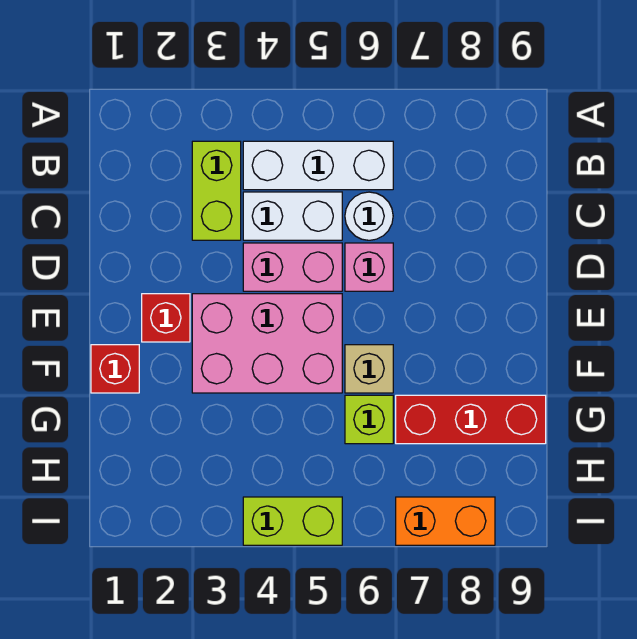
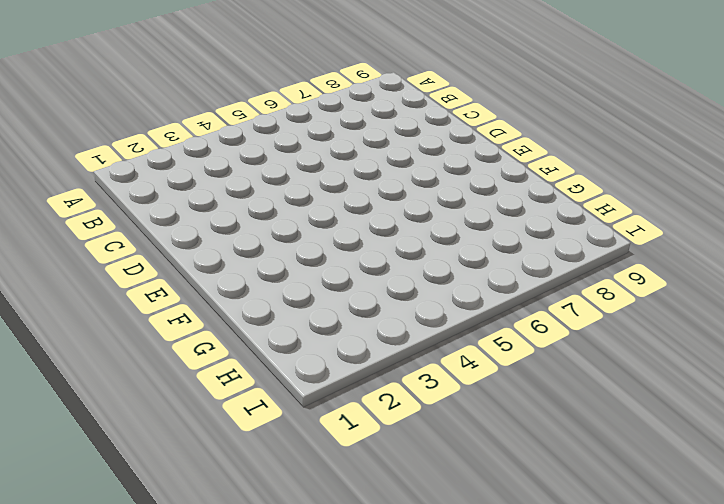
none -> lime 1x2 brick [192,141,241,240]
none -> white 1x3 brick [243,141,393,190]
none -> white 1x2 brick [243,192,342,240]

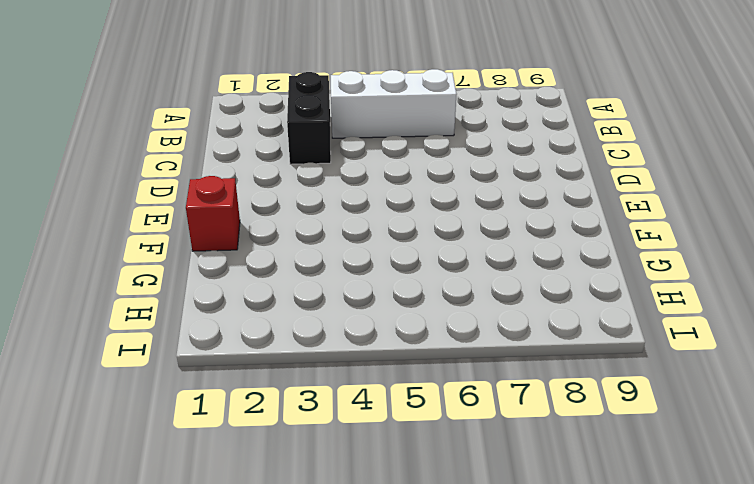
black 1x2 brick [287,72,331,164] -> lime 1x2 brick [192,141,241,240]
none -> white 1x2 brick [243,192,342,240]
none -> white 1x1 round brick [345,192,393,240]
none -> pink 1x2 brick [243,243,342,291]

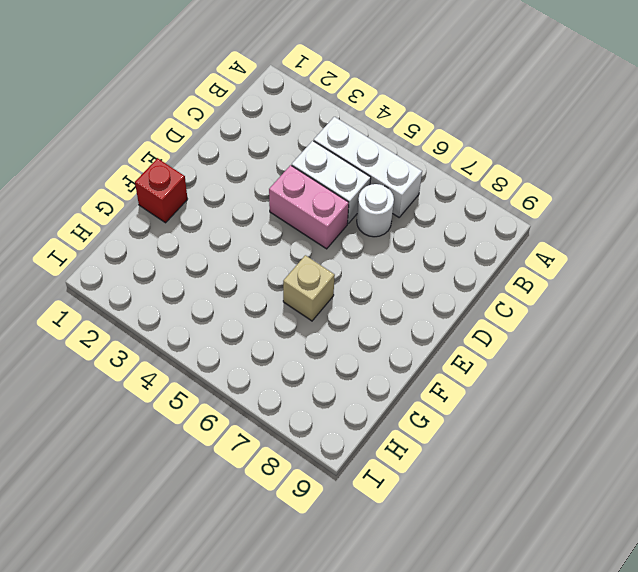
none -> lime 1x2 brick [192,141,241,240]
none -> pink 1x1 brick [345,243,393,291]
none -> red 1x1 brick [142,294,190,342]

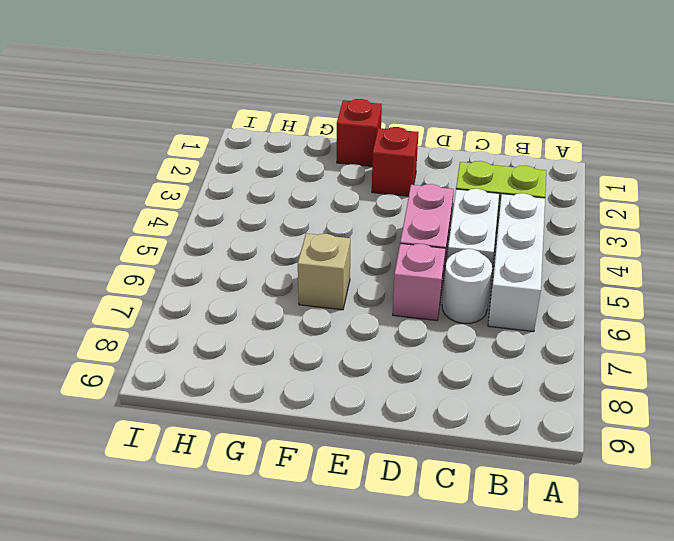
none -> pink 2x3 brick [192,294,342,393]
none -> lime 1x1 brick [345,395,393,444]
none -> red 1x3 brick [396,395,546,444]

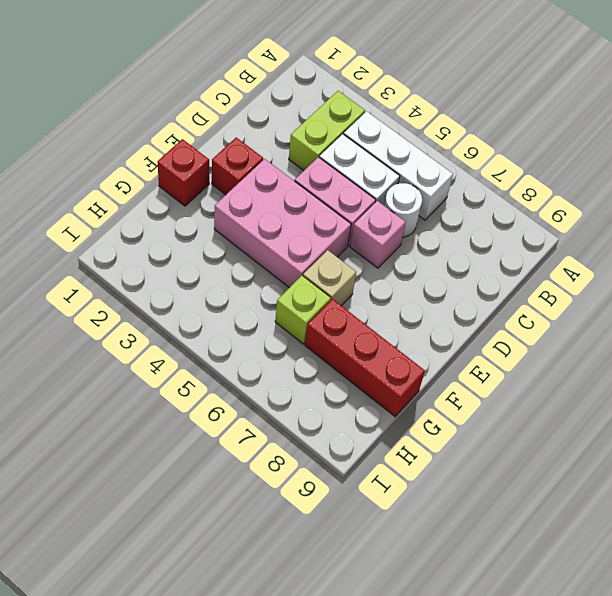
none -> lime 1x2 brick [243,497,342,545]
none -> orange 1x2 brick [396,497,495,545]

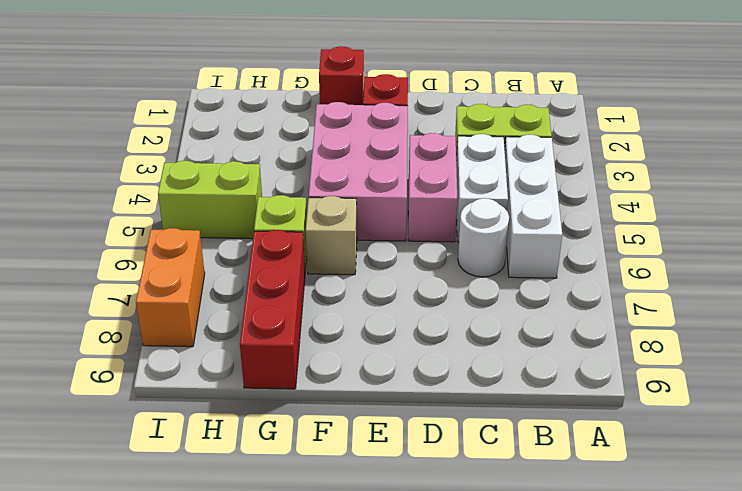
lime 1x2 brick [158,161,262,239] -> lime 1x2 brick turned to [243,497,342,545]
none -> pink 1x1 brick [345,243,393,291]

